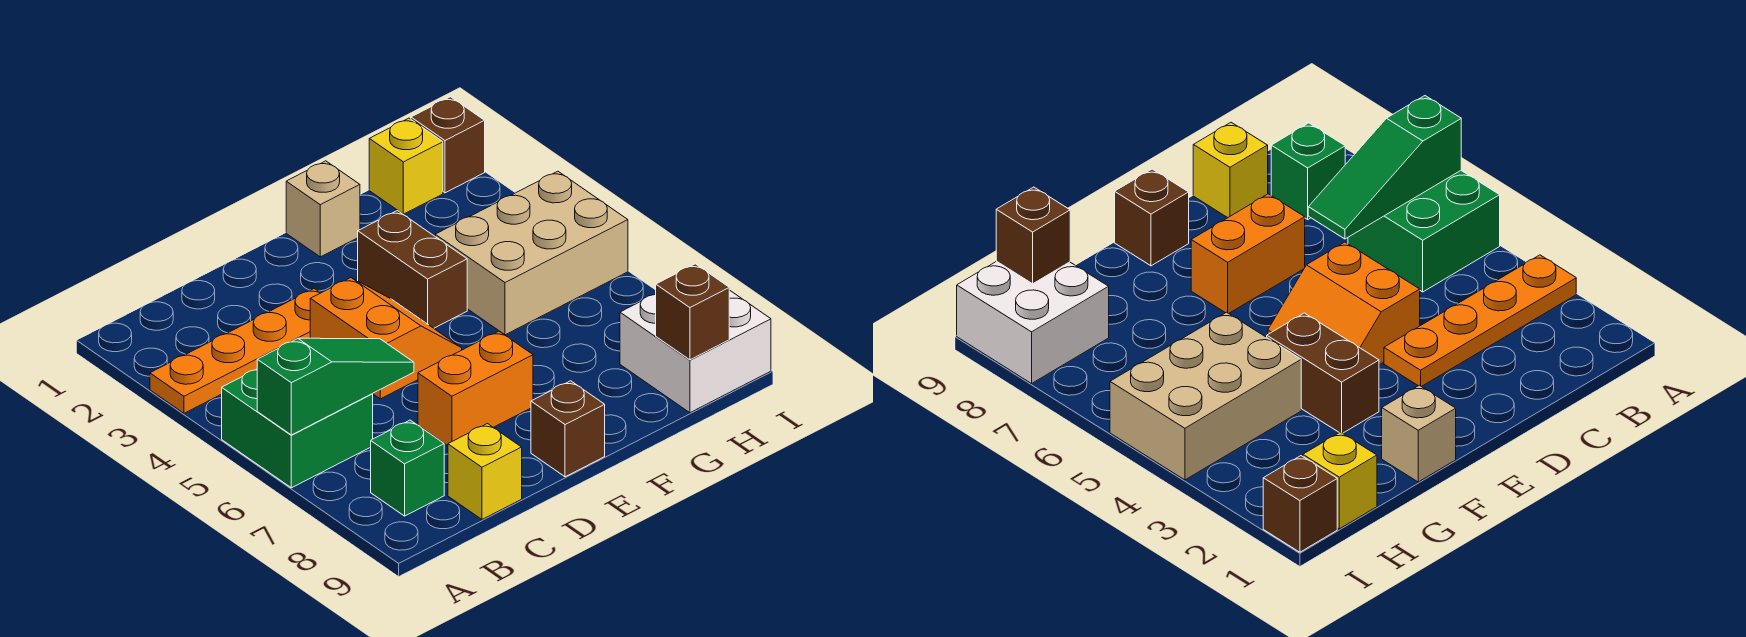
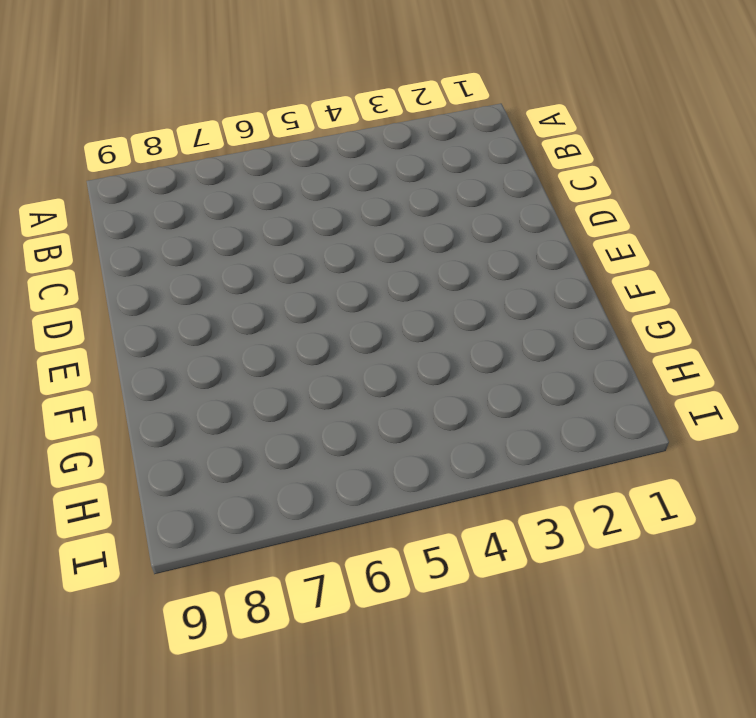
none -> orange 1x4 plate [150,289,320,413]
none -> green 2x2 brick [222,369,373,488]
none -> green 1x1 brick [371,420,444,516]

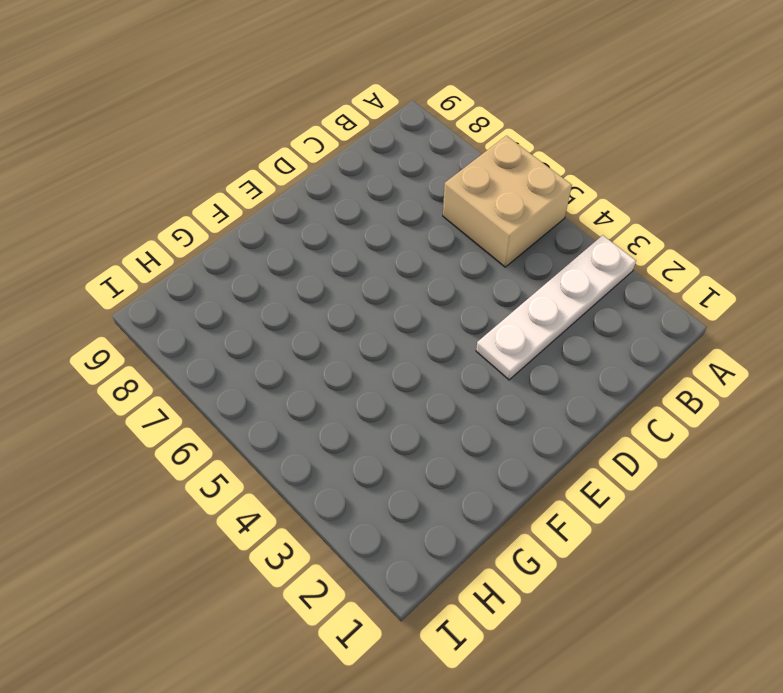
white 1x4 plate [476,235,636,380] -> orange 1x4 plate [150,289,320,413]
tan 2x2 brick [443,136,572,267] -> green 2x2 brick [222,369,373,488]
none -> green 1x1 brick [371,420,444,516]
none -> yellow 1x1 brick [448,424,522,519]
none -> orange 2x2 slope [310,278,462,399]

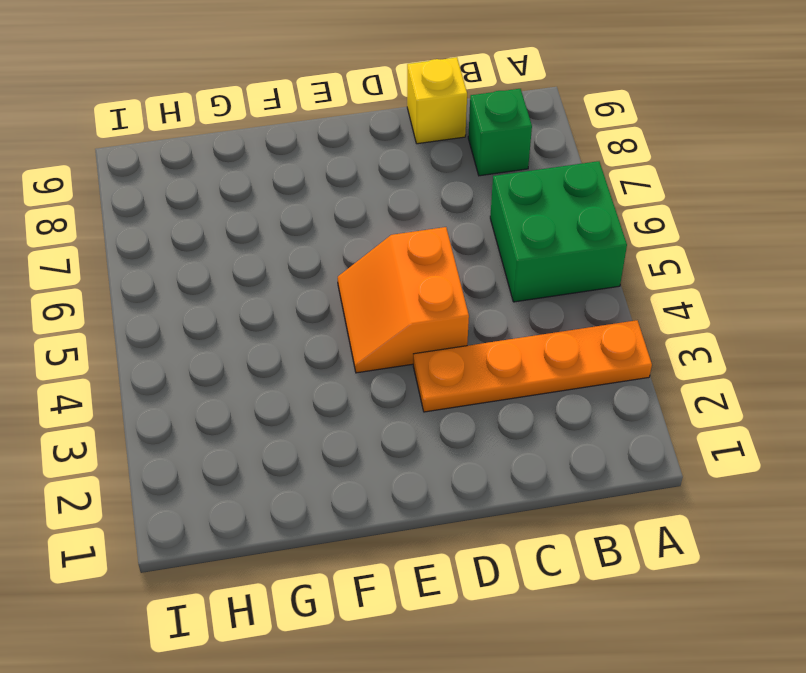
none -> orange 1x2 brick [418,331,533,446]
none -> brown 1x1 brick [531,381,605,477]
none -> tan 1x1 brick [286,161,360,257]

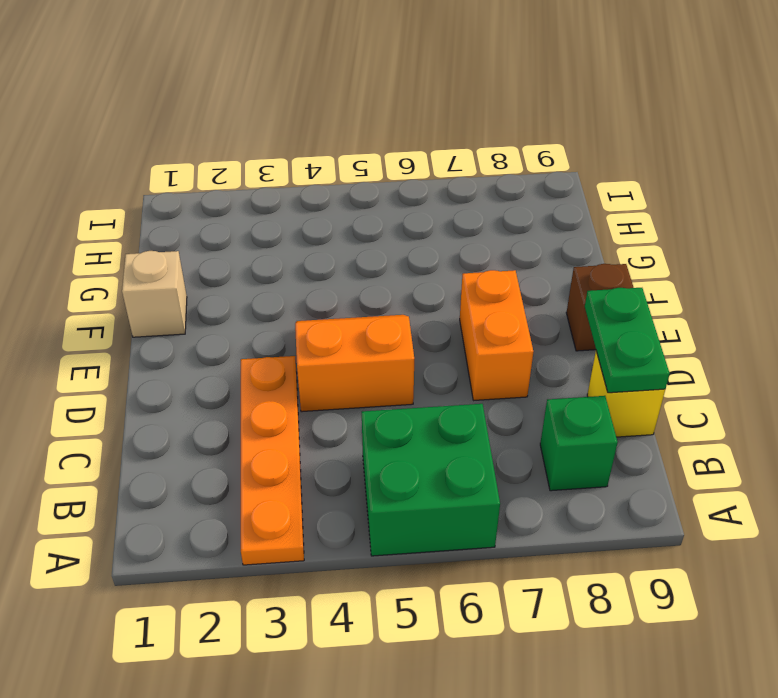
green 1x2 plate [585,288,670,393] -> none
none -> brown 1x2 brick [358,211,467,328]
none -> tan 2x3 brick [435,171,628,335]
none -> yellow 1x1 brick [369,118,443,214]

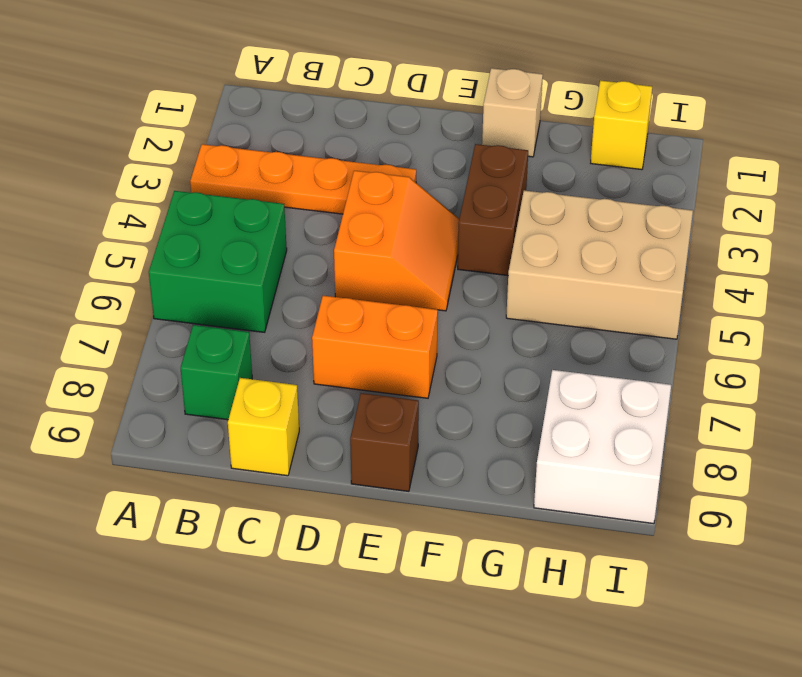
none -> brown 1x1 brick [411,97,485,193]
none -> green 1x3 slope [257,338,414,435]
none -> brown 1x1 brick [656,264,729,360]

